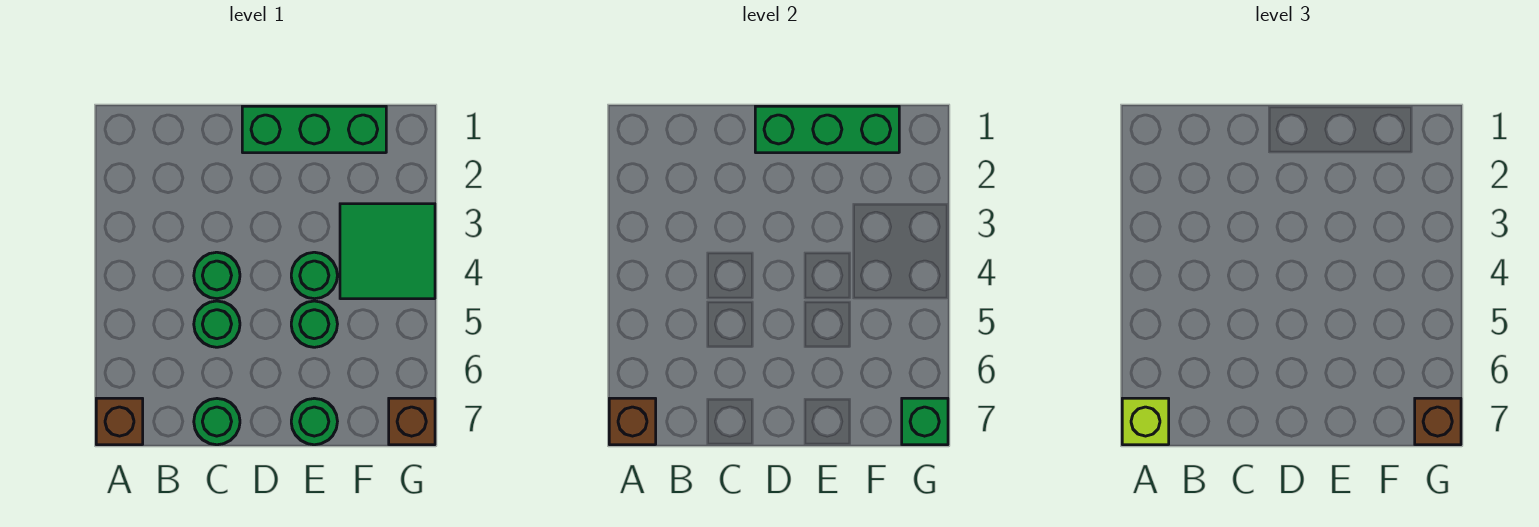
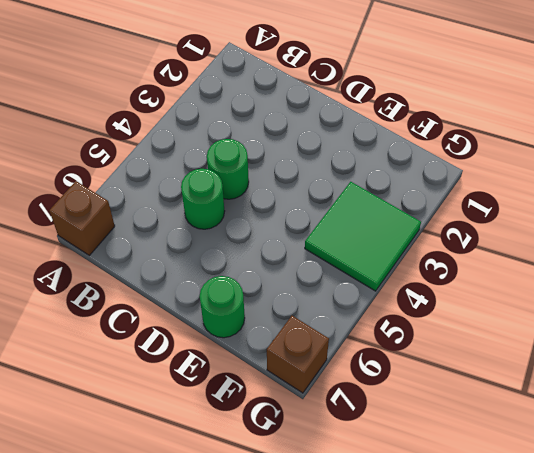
none -> green 1x1 round brick [194,399,240,445]
none -> green 1x3 brick [242,106,386,153]
none -> green 1x1 round brick [291,252,337,299]

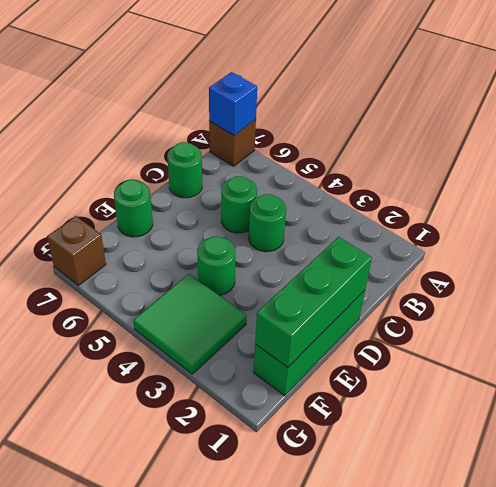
blue 1x1 brick [209,72,257,135] -> brown 1x1 brick [609,398,656,445]
none -> green 1x1 round brick [291,301,337,347]
none -> green 1x1 brick [902,398,948,445]
none -> lime 1x1 brick [1122,398,1169,445]

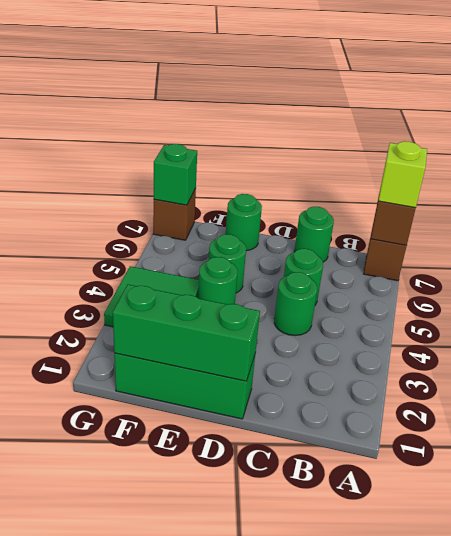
none -> brown 1x1 brick [1415,398,1461,445]

